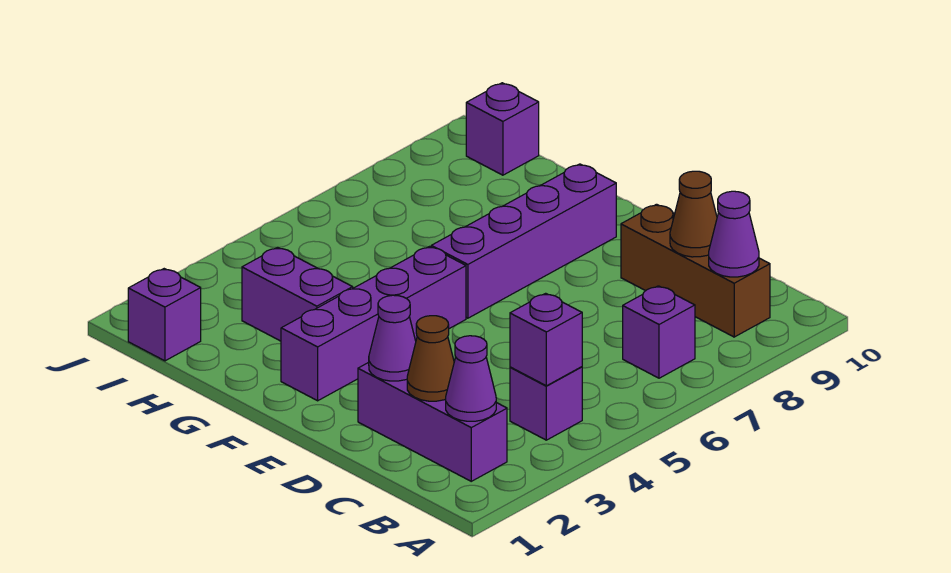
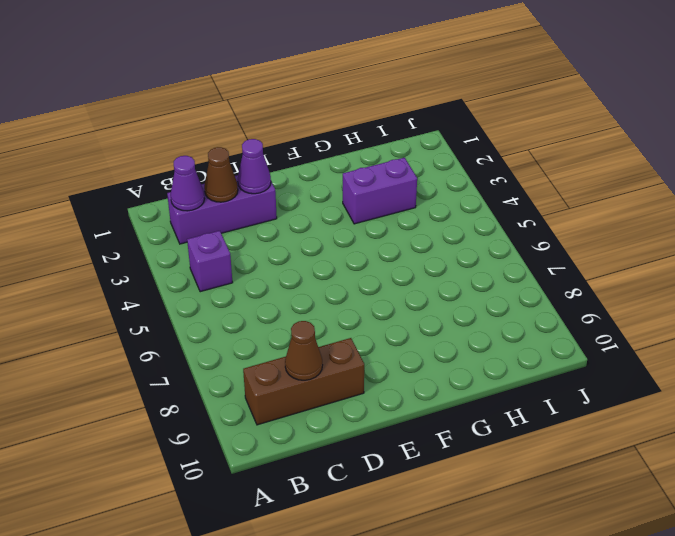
none -> purple 1x1 brick [623,286,695,378]
none -> purple 1x4 brick [281,247,466,401]
none -> purple 1x4 brick [431,164,616,318]

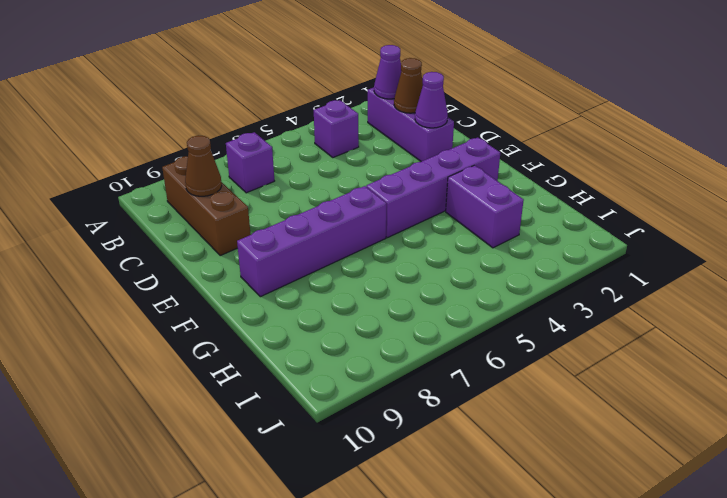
none -> purple 1x1 brick [128,269,201,361]
none -> purple 1x1 brick [466,83,539,175]
none -> purple 1x1 brick [510,293,582,386]

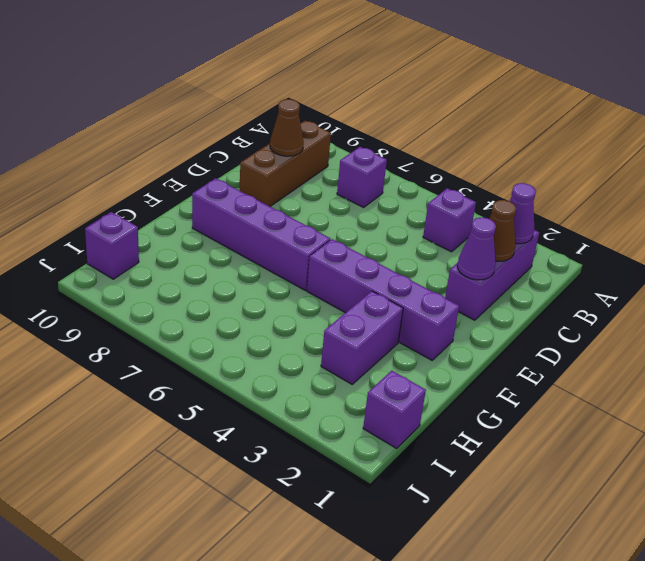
none -> purple 1x1 brick [510,293,582,386]
none -> purple 1x1 cone [709,191,759,277]

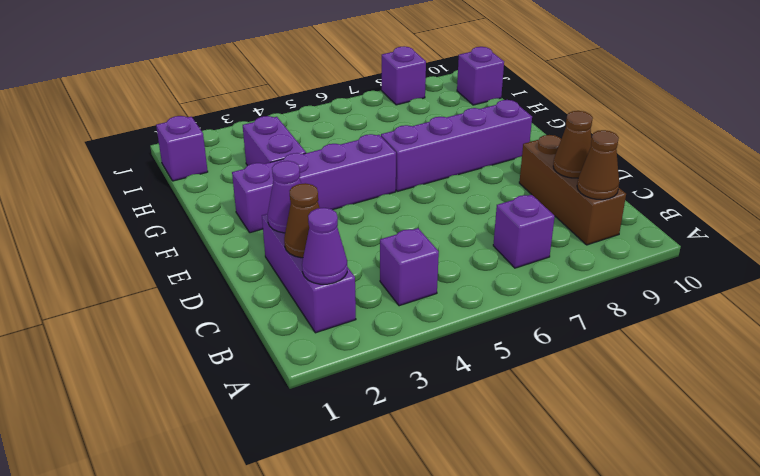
brown 1x1 cone [577,130,619,200] -> purple 1x1 cone [709,191,759,277]
purple 1x1 brick [382,46,426,105] -> purple 1x1 brick moved to [510,293,582,386]

